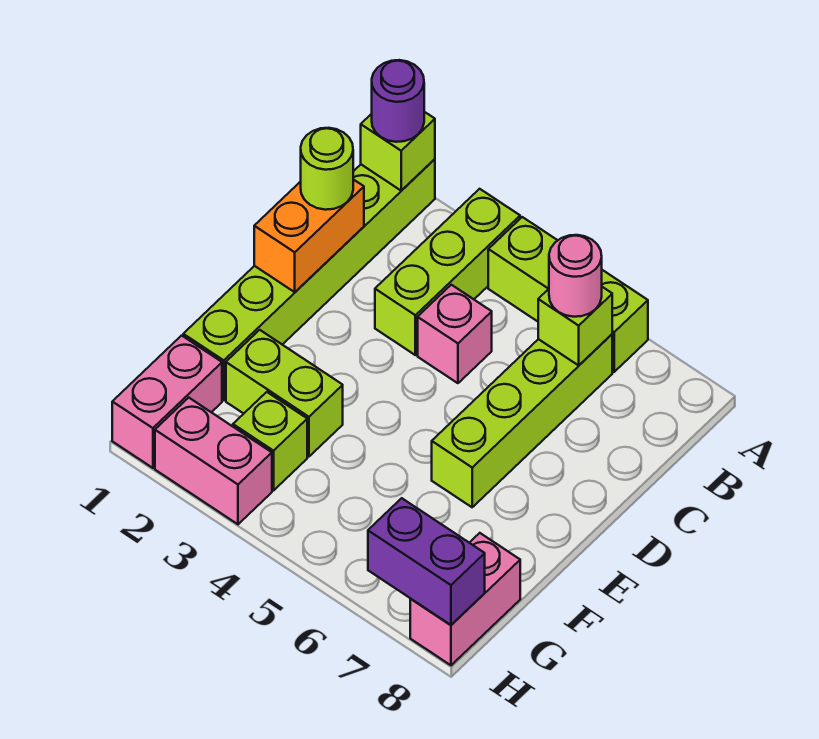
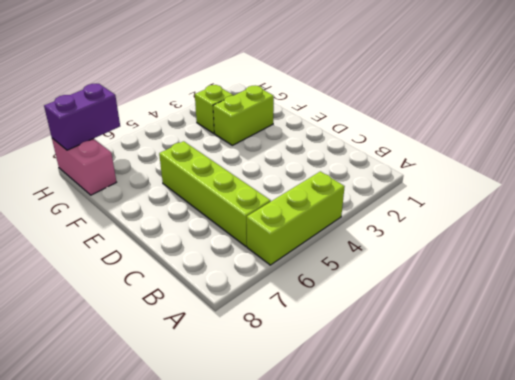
none -> lime 1x6 brick [183,159,435,400]
none -> lime 1x3 brick [375,189,520,355]
none -> pink 1x1 brick [418,285,492,383]

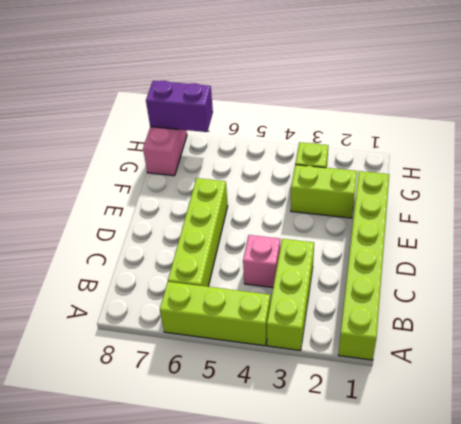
none -> pink 1x2 brick [112,336,222,468]
none -> pink 1x2 brick [155,398,272,524]
none -> lime 1x1 brick [361,112,435,191]

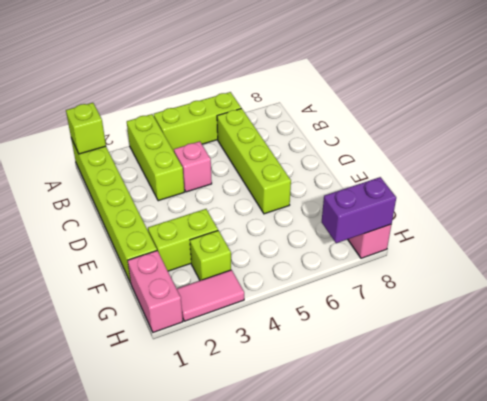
pink 1x2 tile [177,270,244,321] -> pink 1x2 brick [155,398,272,524]
none -> lime 1x1 brick [538,287,612,365]
none -> orange 1x2 brick [254,179,364,292]
none -> purple 1x1 round brick [372,60,424,142]

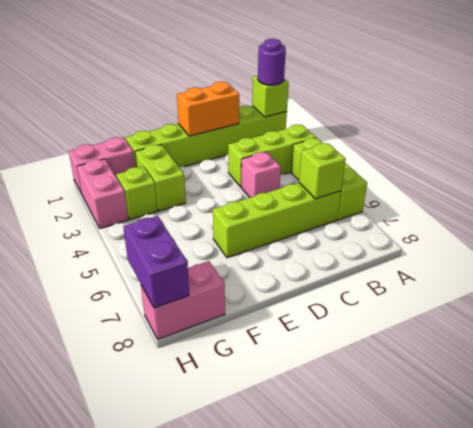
none -> pink 1x1 round brick [549,235,602,317]
none -> lime 1x1 round brick [301,128,353,210]

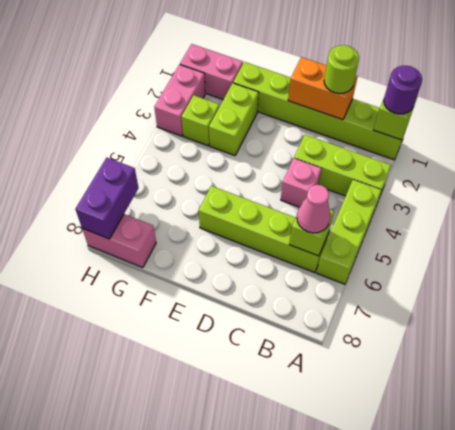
pink 1x1 cone [297,185,331,233] -> pink 1x1 round brick [549,235,602,317]

